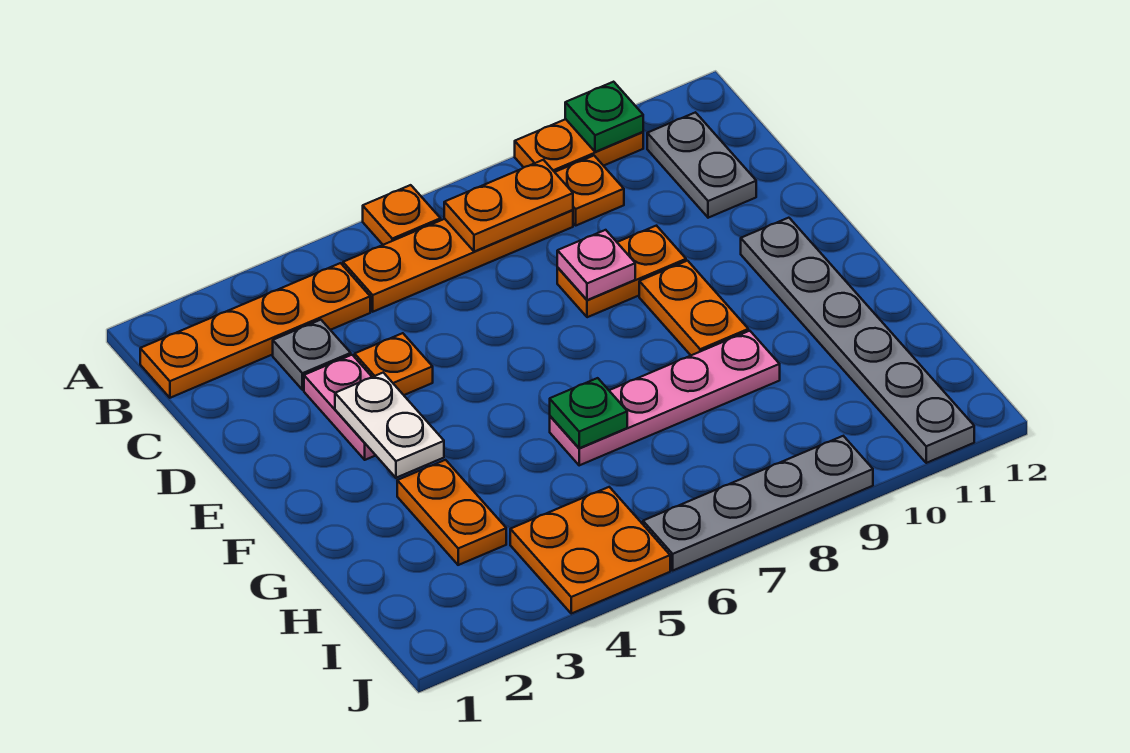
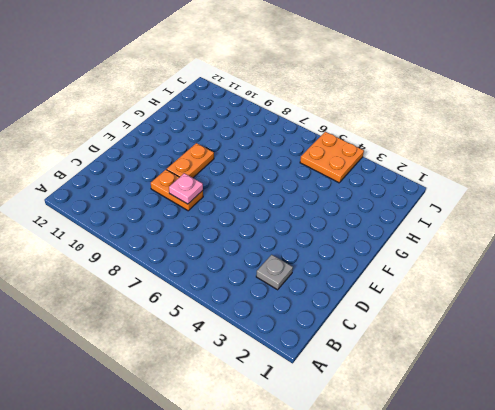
none -> orange 1x1 plate [363,185,441,245]
none -> orange 1x2 plate [515,119,643,172]
none -> orange 1x4 plate [140,263,370,398]

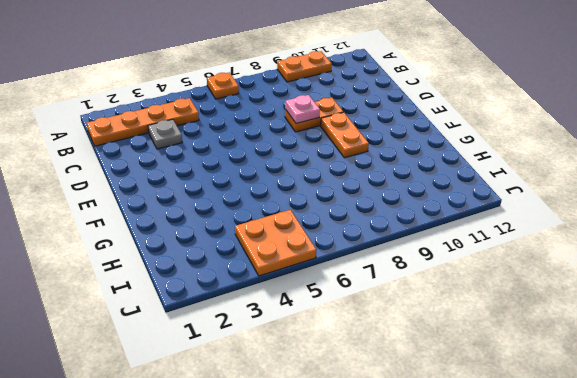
none -> orange 1x4 plate [343,210,573,312]
none -> orange 1x1 plate [555,156,624,225]
none -> grey 1x2 plate [647,112,756,218]

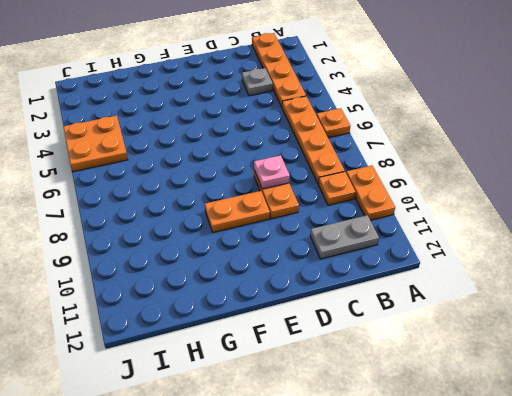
none -> pink 1x2 plate [304,355,376,460]
none -> orange 1x1 plate [355,333,433,395]
none -> grey 1x6 plate [741,218,974,463]

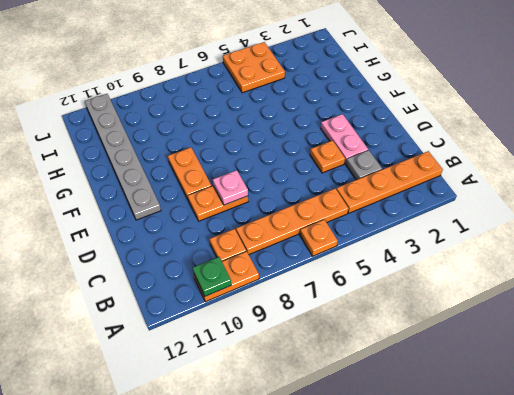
none -> grey 1x2 plate [647,112,756,218]
none -> orange 1x2 plate [397,460,506,565]
none -> pink 1x4 plate [550,331,780,465]

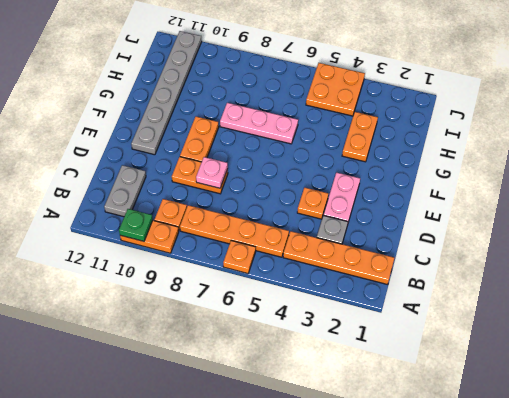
pink 1x3 plate [220,103,298,144] -> pink 1x4 plate [550,331,780,465]
none -> grey 1x4 plate [643,436,873,570]
none -> orange 1x2 plate [444,160,573,252]
none -> white 1x2 plate [335,373,444,478]

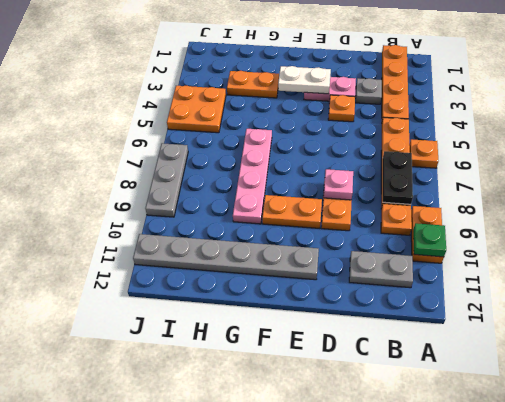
black 1x2 plate [383,151,413,204] -> orange 1x2 plate [444,160,573,252]
grey 1x3 plate [145,143,188,217] -> grey 1x4 plate [643,436,873,570]
none -> green 1x1 plate [550,378,627,448]

